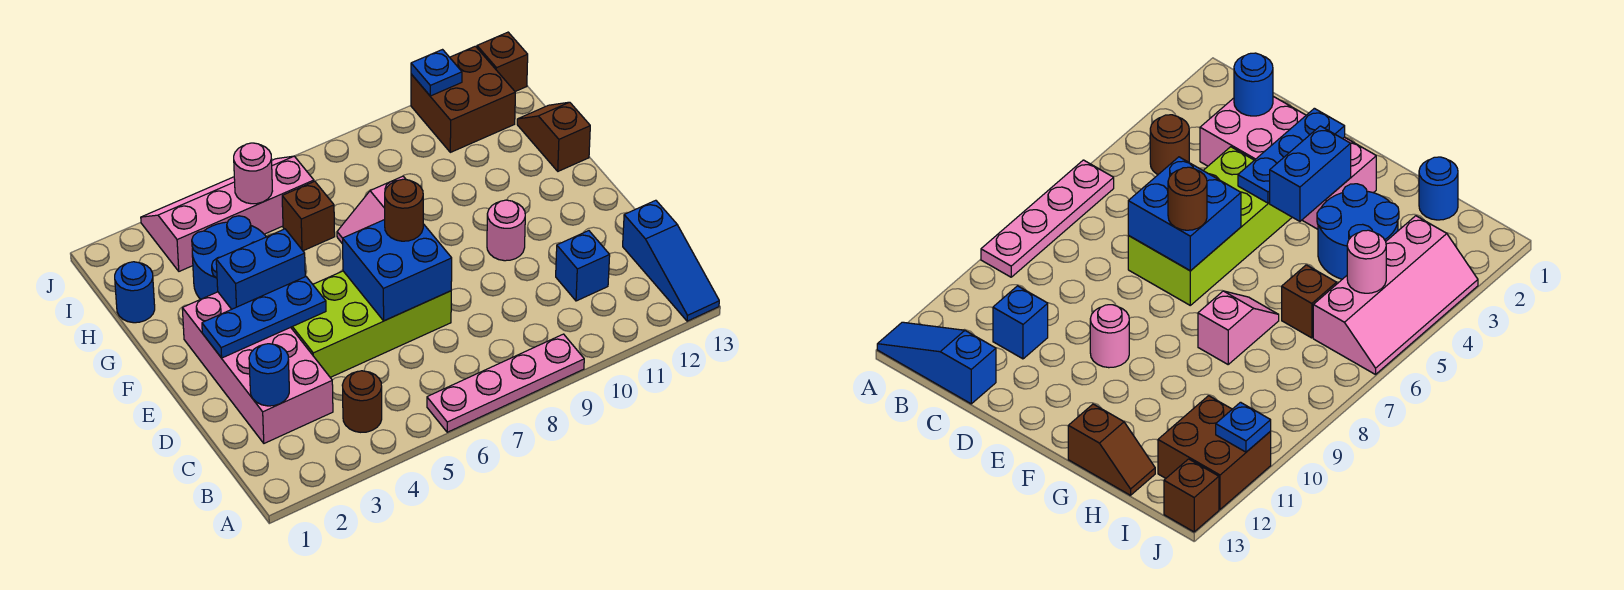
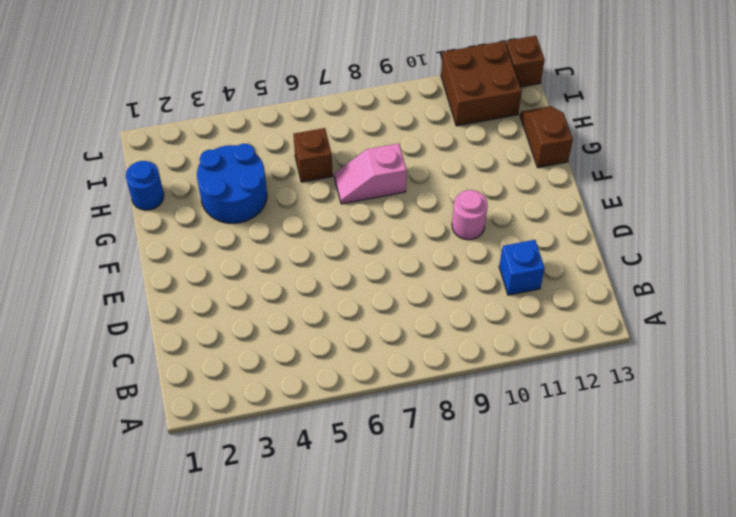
none -> pink 1x4 plate [427,334,584,432]
none -> blue 1x3 slope [623,200,719,321]
none -> brown 1x1 round brick [342,371,382,432]

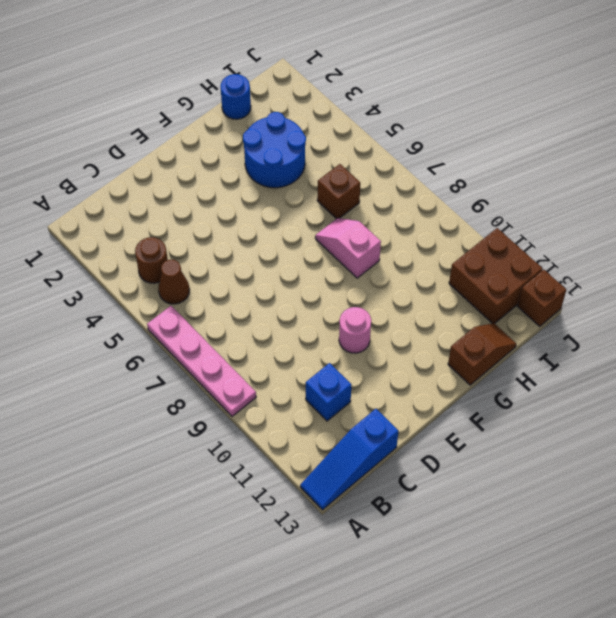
brown 1x1 cone [158,260,190,304] -> none
none -> pink 2x4 brick [182,292,333,443]
none -> lime 2x4 brick [291,271,451,377]
none -> pink 2x4 slope [141,156,314,271]

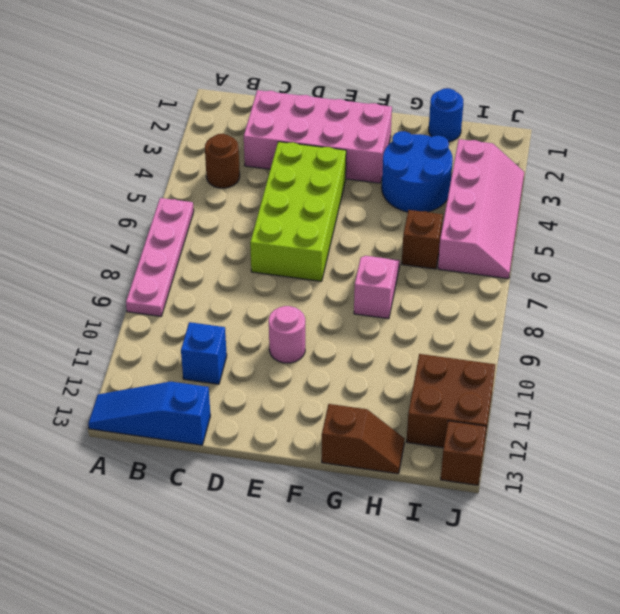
none -> blue 1x1 round brick [249,344,289,406]
none -> blue 2x2 brick [343,220,452,321]
none -> blue 1x3 plate [202,277,326,358]

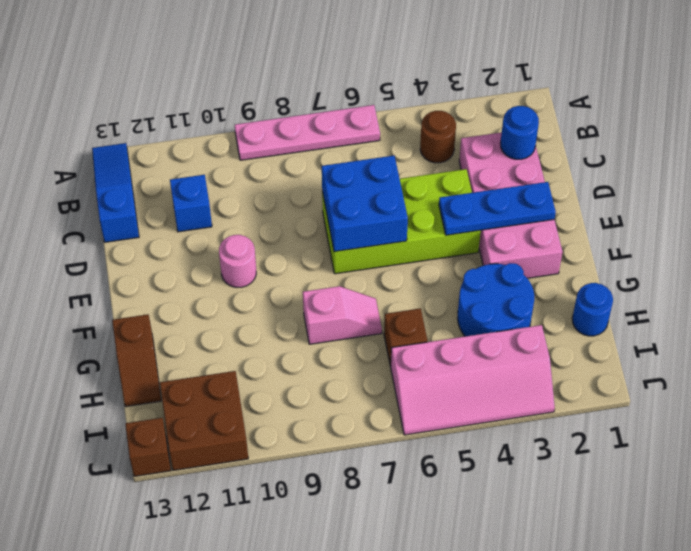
none -> blue 1x2 brick [216,229,305,309]
none -> pink 1x1 round brick [234,143,272,204]
none -> blue 1x1 plate [411,50,462,96]

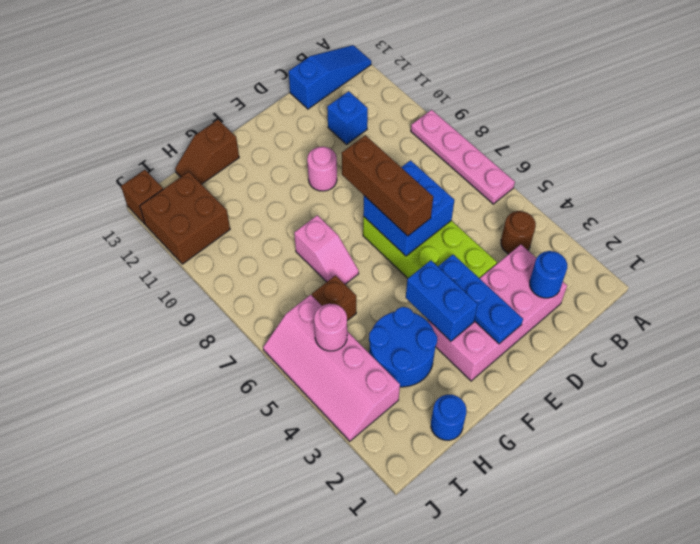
brown 1x3 brick [342,135,433,236] -> brown 1x1 round brick [385,179,423,241]
none -> blue 1x1 plate [411,50,462,96]

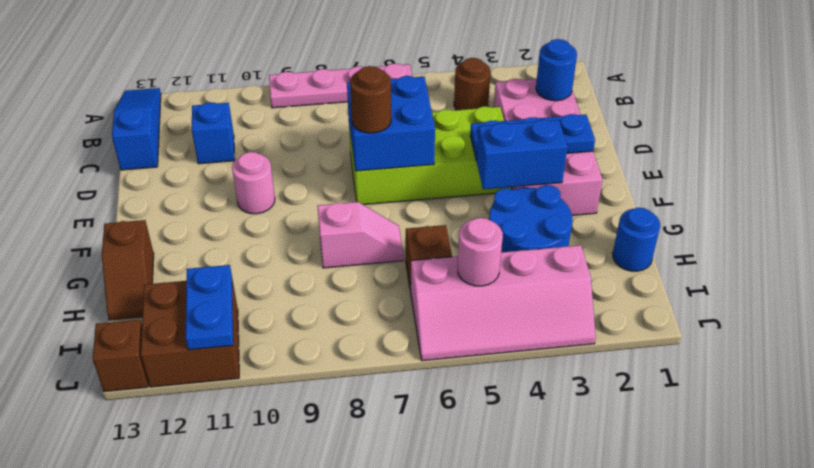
blue 1x2 plate [186,265,233,350] -> blue 1x1 plate [411,50,462,96]

